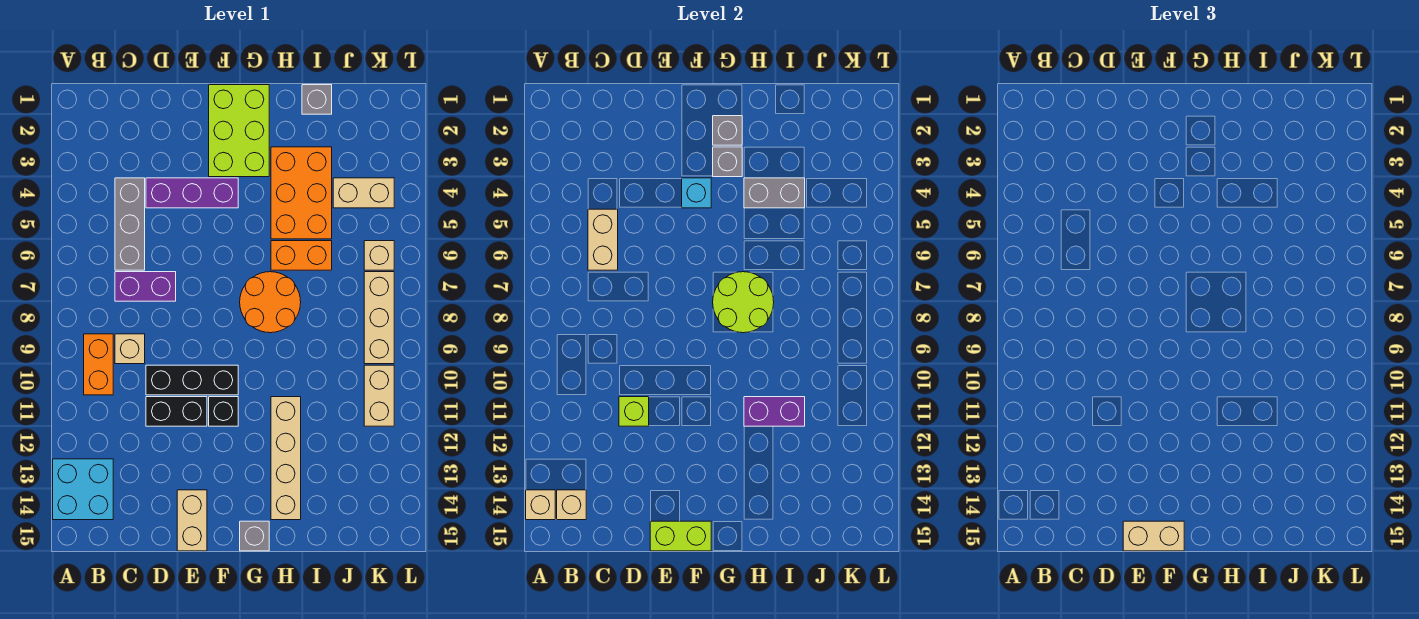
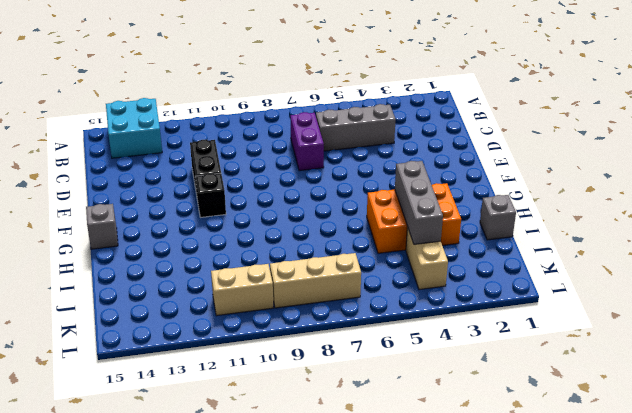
grey 1x3 brick [395,161,443,244] -> grey 1x2 brick [744,178,805,208]
none -> orange 1x2 brick [84,334,113,395]
none -> tan 1x1 brick [115,334,145,364]
none -> purple 1x3 brick [146,178,238,208]
none -> black 1x3 brick [146,365,238,395]

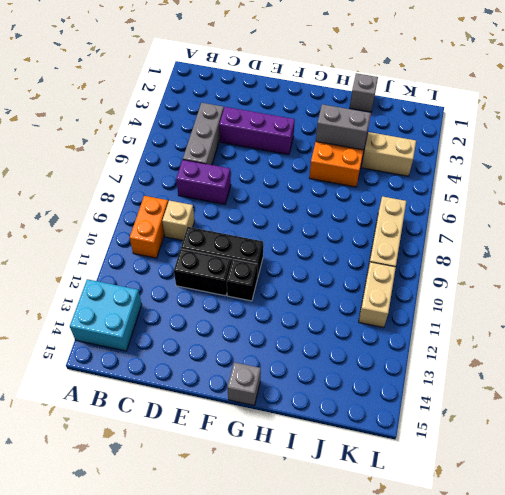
none -> tan 1x2 brick [177,490,207,551]
none -> lime 2x3 brick [209,85,269,177]
none -> orange 2x2 round brick [240,272,301,333]
none -> orange 1x2 brick [271,241,332,270]

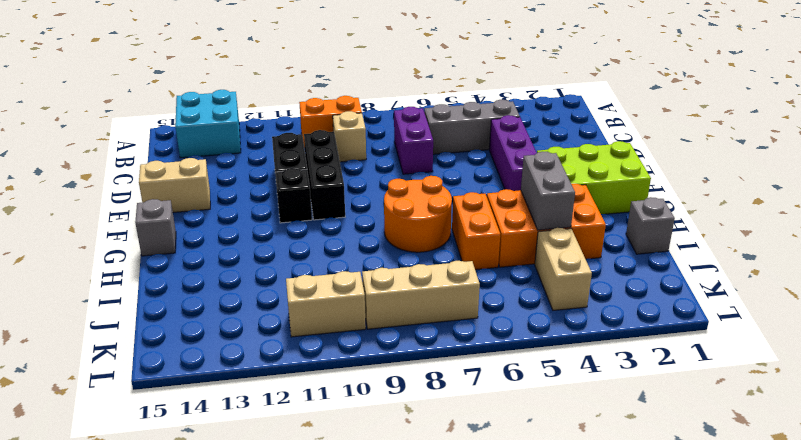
none -> tan 1x4 brick [271,397,301,520]
none -> tan 1x1 brick [364,241,394,270]
none -> tan 1x1 brick [526,490,555,520]
none -> tan 1x1 brick [557,490,586,520]

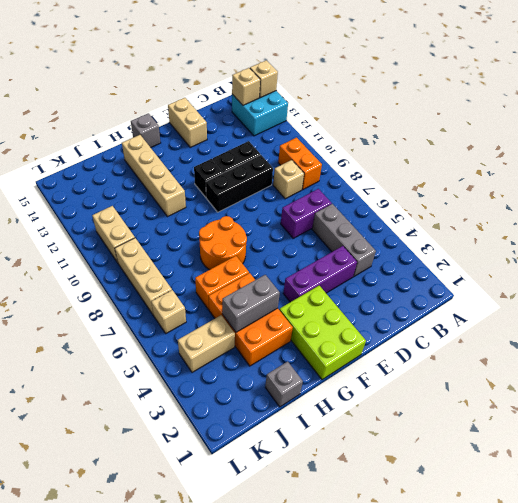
none -> tan 1x2 brick [588,209,618,270]
none -> lime 1x1 brick [619,397,649,426]
none -> lime 1x2 brick [650,521,711,551]
none -> cyan 1x1 brick [682,178,711,208]

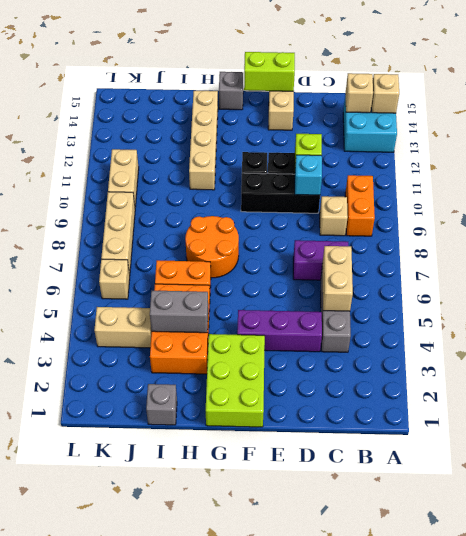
cyan 1x1 brick [295,155,322,195] -> cyan 1x1 brick moved to [682,178,711,208]
none -> grey 1x1 brick [713,116,742,145]
none -> grey 1x1 brick [713,147,742,177]
none -> lime 2x2 round brick [713,272,774,333]
none -> purple 1x2 brick [744,397,805,426]

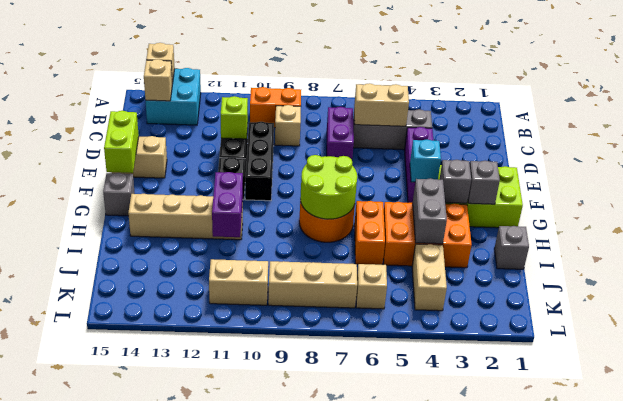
none -> tan 1x2 brick [1123,521,1184,551]

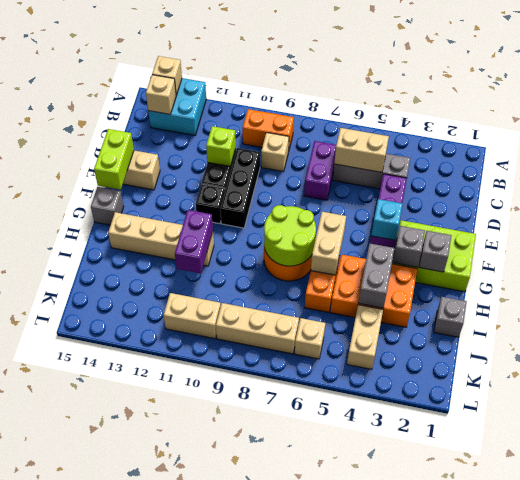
tan 1x2 brick [311,212,346,275] -> tan 1x2 brick moved to [1123,521,1184,551]

